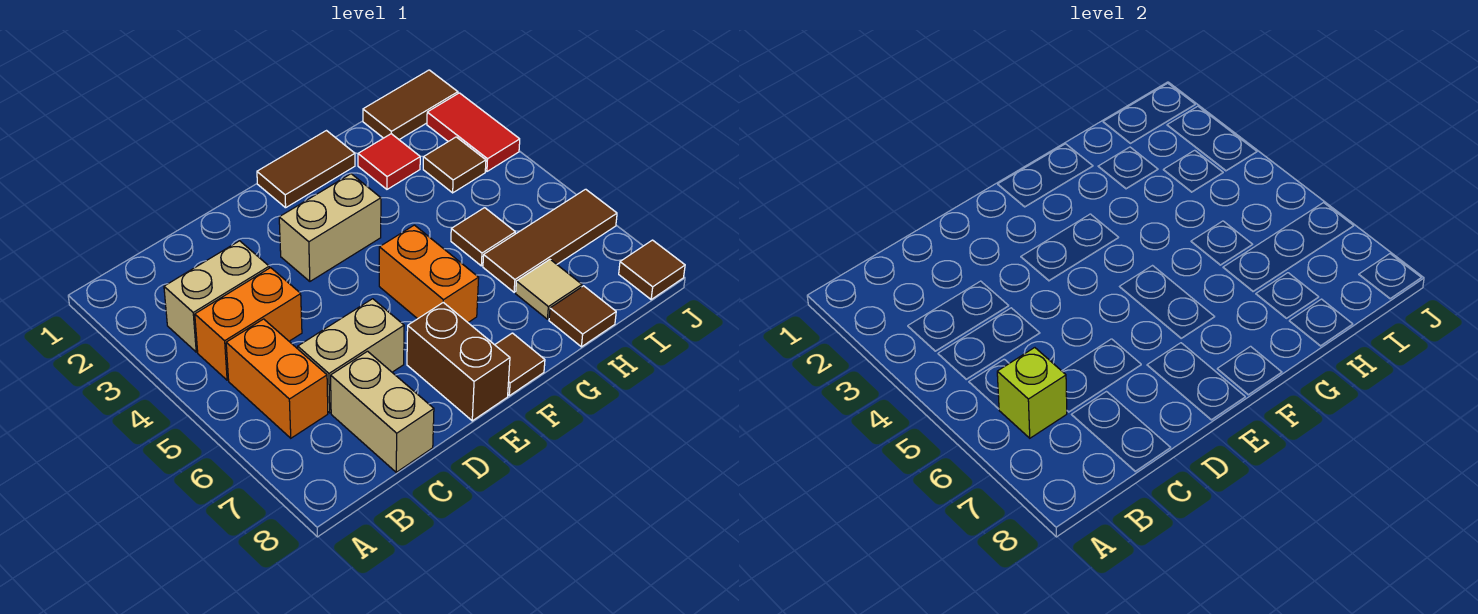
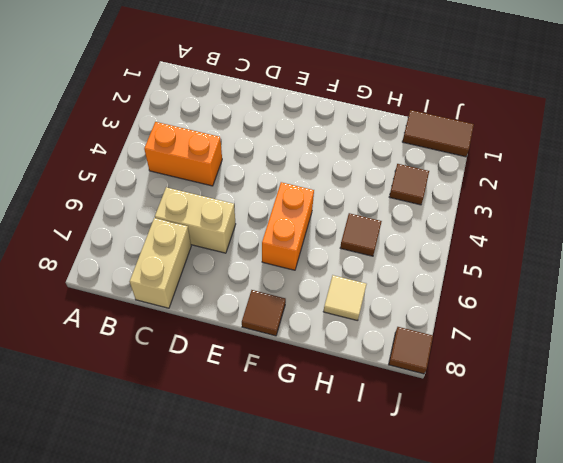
none -> tan 1x2 brick [164,241,269,352]
none -> orange 1x2 brick [226,319,328,438]
none -> tan 1x2 brick [279,174,381,281]

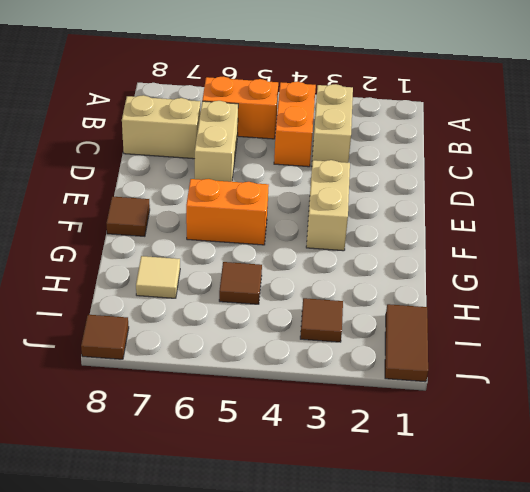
none -> brown 1x2 brick [407,302,510,421]
none -> brown 1x2 tile [257,131,355,208]
none -> red 1x1 tile [358,134,420,189]

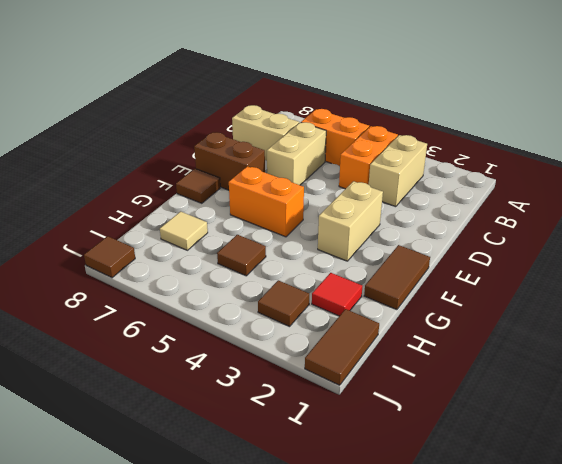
none -> brown 1x3 tile [483,189,617,292]
none -> brown 1x1 tile [549,286,616,347]
none -> red 1x2 tile [427,93,520,171]

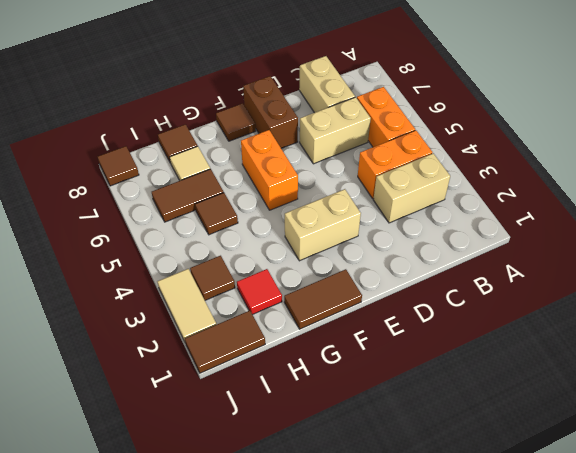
brown 1x2 tile [152,169,224,222] -> brown 1x3 tile [483,189,617,292]
tan 1x2 tile [157,269,216,343] -> red 1x2 tile [427,93,520,171]
none -> lime 1x1 brick [997,348,1067,438]

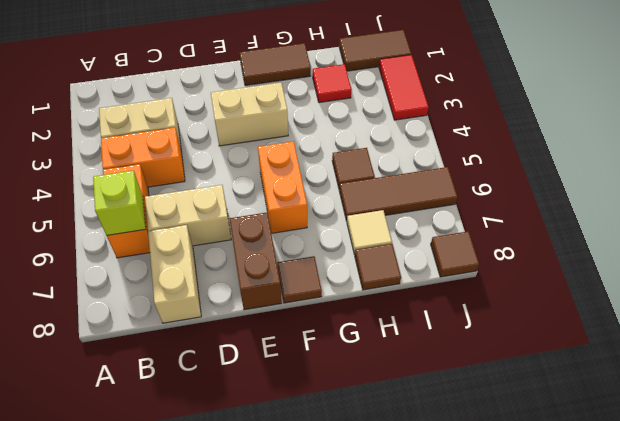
none -> brown 1x1 tile [423,137,486,193]

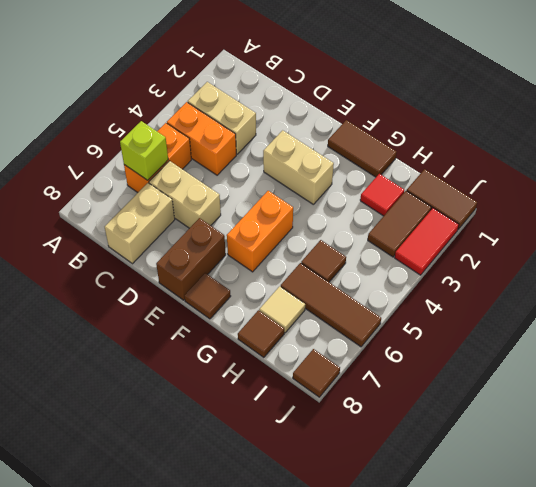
brown 1x2 tile [368,191,431,257] -> brown 1x1 tile [423,137,486,193]

